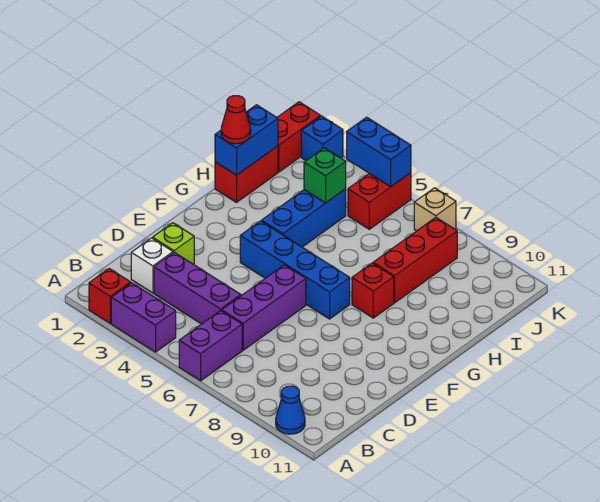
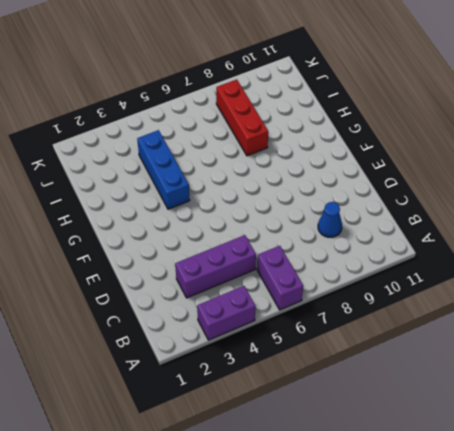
blue 1x1 cone [318,202,342,237] -> blue 1x1 cone moved to [276,386,305,434]
none -> red 1x1 brick [89,269,131,323]
none -> white 1x1 brick [131,238,173,293]
none -> purple 1x3 brick [222,265,306,350]

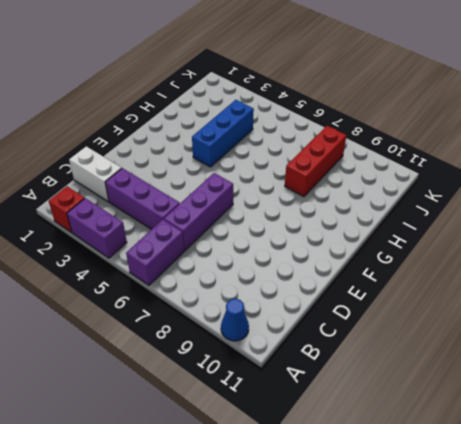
white 1x2 brick [69,146,122,202] -> white 1x1 brick [131,238,173,293]
none -> lime 1x1 brick [153,223,194,264]
none -> blue 1x4 brick [240,221,350,319]
none -> red 1x1 brick [352,263,394,318]

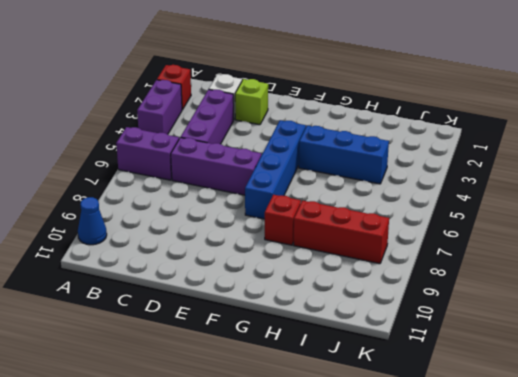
none -> red 1x2 brick [215,146,278,202]
none -> red 1x2 brick [277,102,321,172]
none -> red 1x2 brick [348,173,411,229]

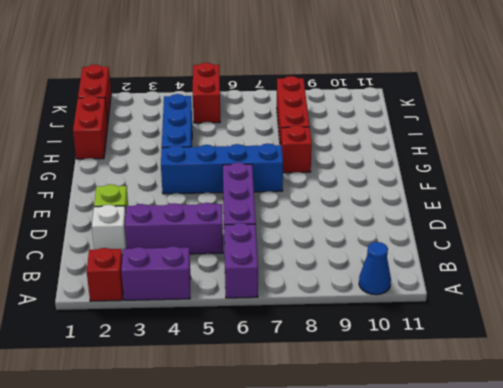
none -> blue 1x1 brick [301,116,343,160]
none -> tan 1x1 brick [414,188,456,231]
none -> blue 1x2 brick [215,105,278,175]

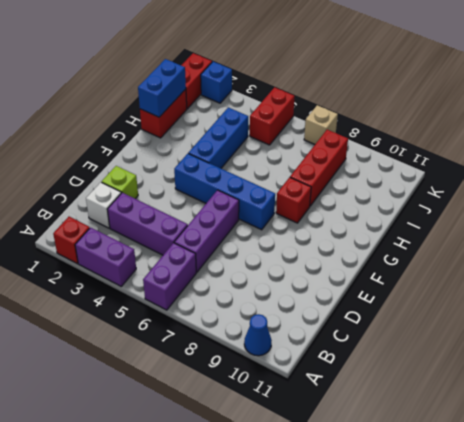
none -> green 1x1 brick [304,148,346,203]
none -> blue 1x2 brick [347,117,411,187]
none -> red 1x1 cone [221,96,251,144]

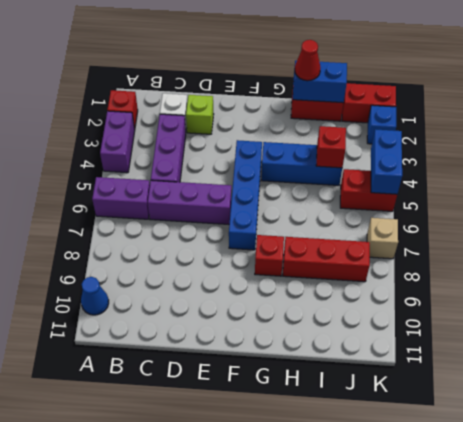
red 1x1 brick [316,126,346,168] -> green 1x1 brick [304,148,346,203]

